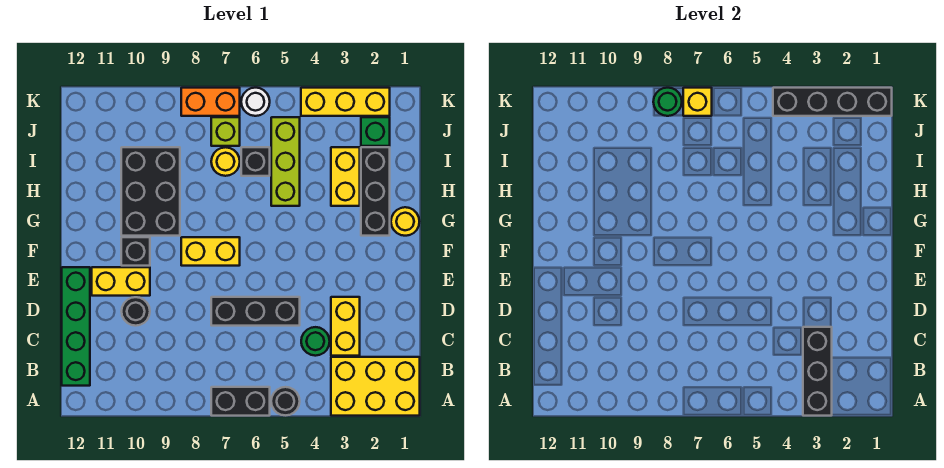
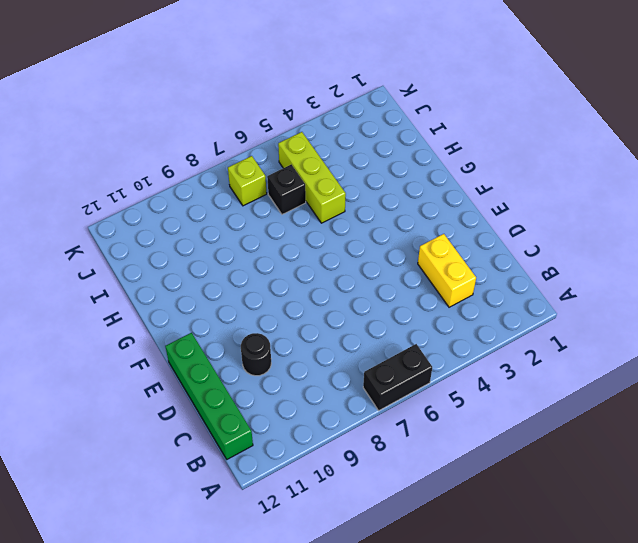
none -> yellow 2x3 brick [331,357,420,416]
none -> black 1x1 round brick [271,387,300,415]
none -> green 1x1 round brick [301,327,330,356]

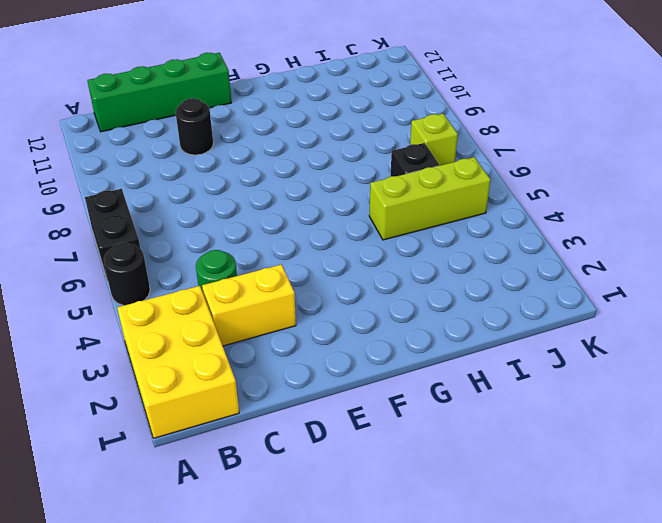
none -> black 1x3 brick [211,297,300,326]
none -> yellow 1x2 brick [92,267,150,296]
none -> yellow 1x2 brick [181,237,240,266]

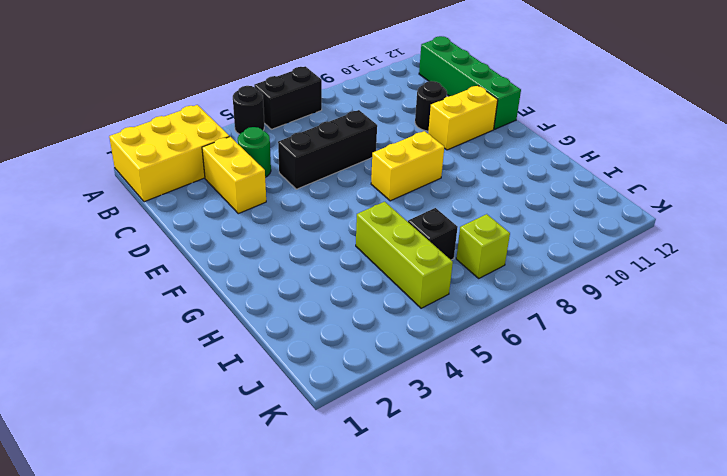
none -> black 1x1 brick [121,237,150,266]
none -> yellow 1x1 round brick [391,207,419,236]
none -> black 1x3 brick [361,147,390,236]

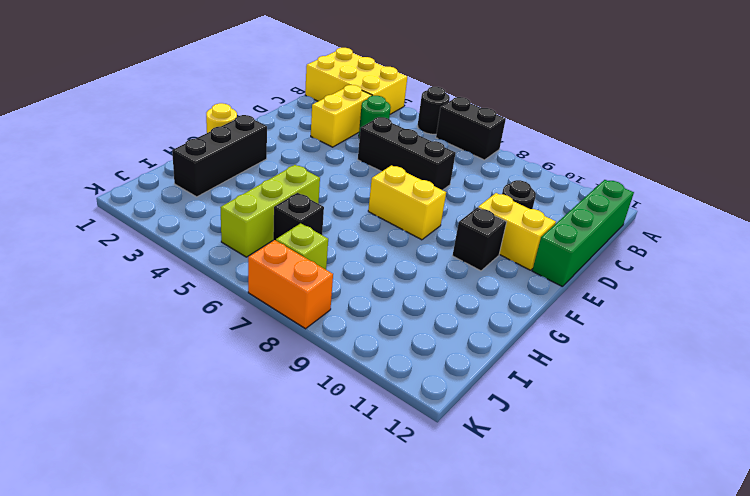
none -> black 2x3 brick [121,147,180,236]
none -> yellow 1x2 brick [331,147,360,206]
none -> yellow 1x1 round brick [211,147,240,176]

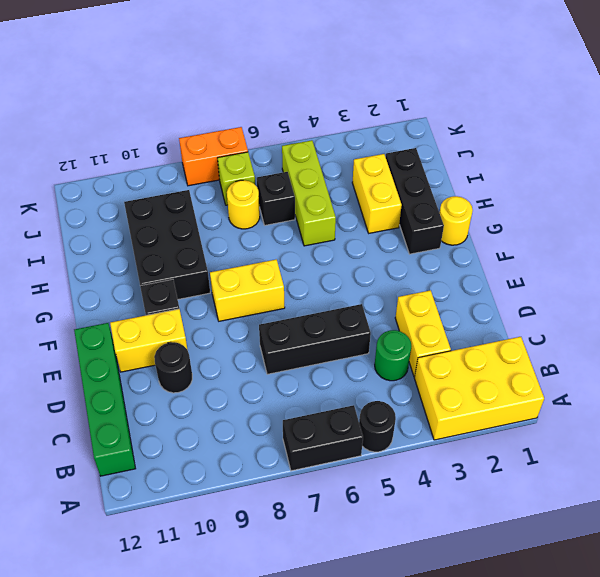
none -> green 1x1 brick [361,117,390,146]
none -> yellow 1x3 brick [301,88,390,116]
none -> white 1x1 round brick [241,88,270,116]

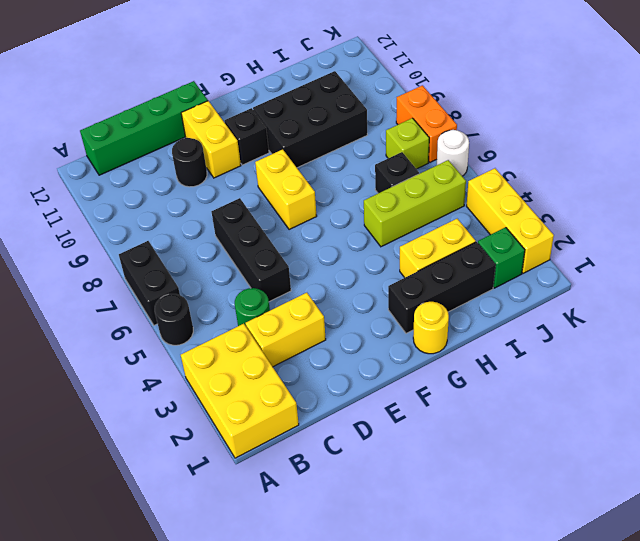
none -> yellow 1x1 round brick [211,147,240,176]
none -> black 1x3 brick [803,327,832,416]
none -> black 1x4 brick [773,88,892,116]

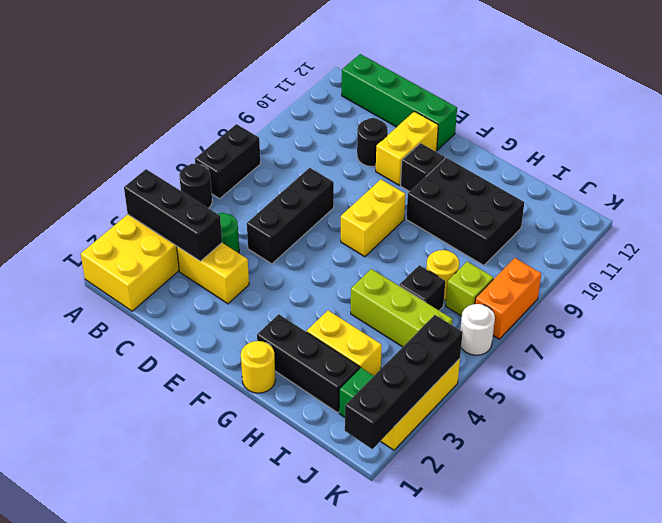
none -> yellow 1x1 brick [683,88,712,116]
none -> green 1x1 round brick [653,88,682,116]

